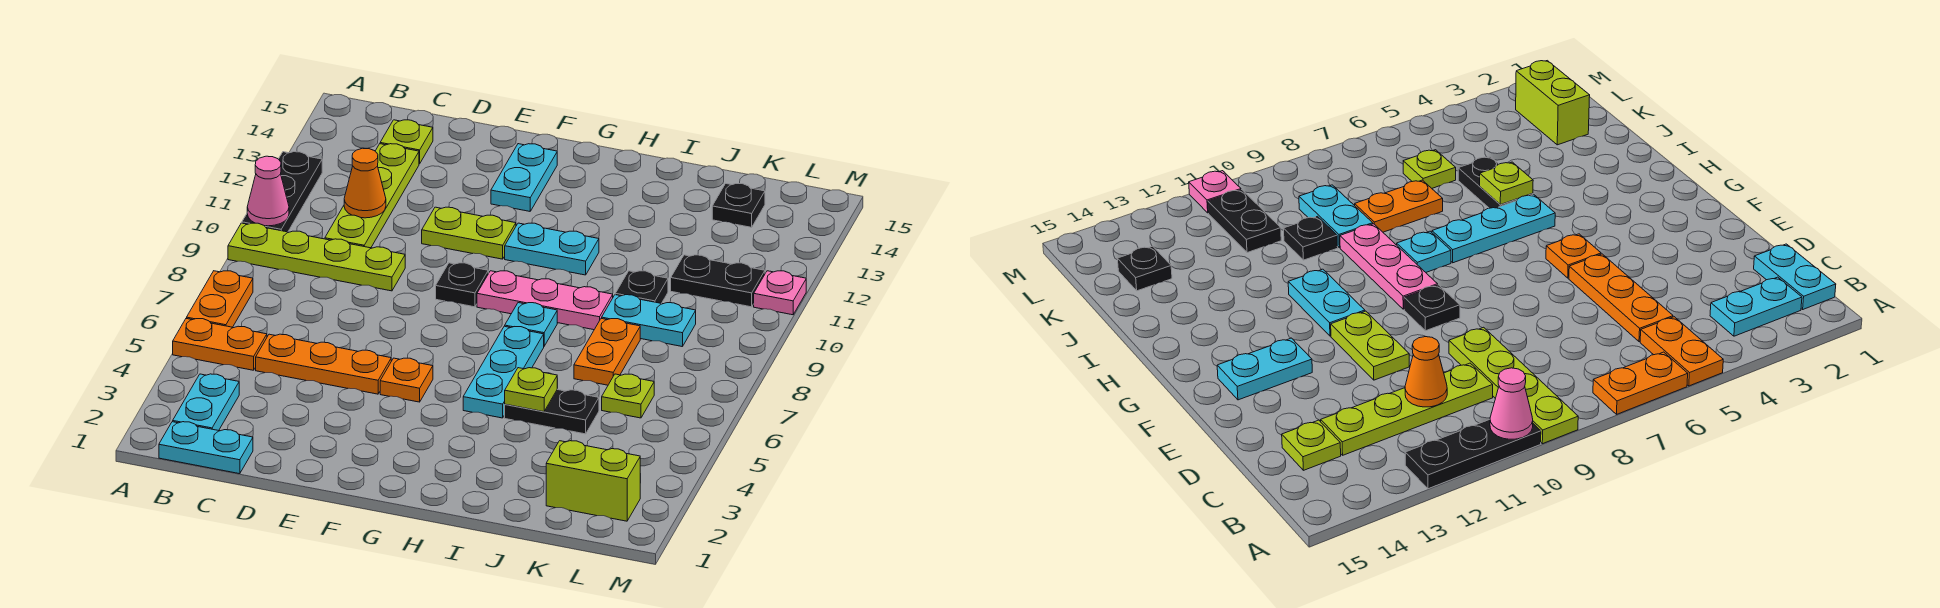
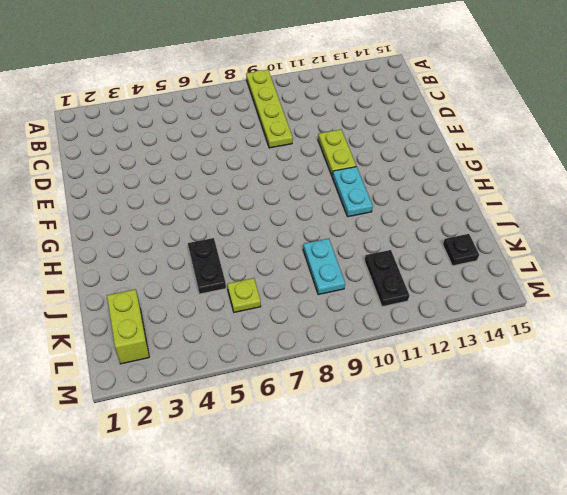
none -> orange 1x2 plate [173,318,267,370]
none -> orange 1x2 plate [187,271,253,327]
none -> black 1x3 plate [242,152,322,232]

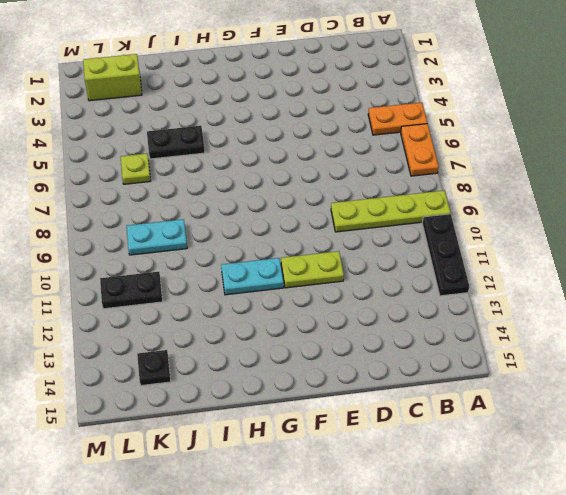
none -> cyan 1x2 plate [159,422,253,474]
none -> cyan 1x2 plate [173,374,239,431]
none -> orange 1x3 plate [256,334,391,394]

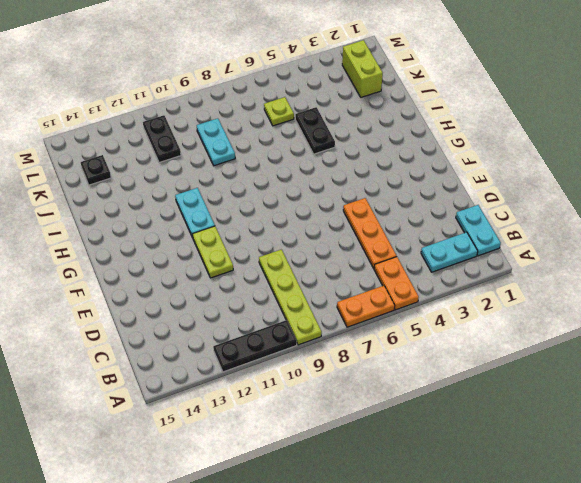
none -> lime 1x4 plate [325,144,419,248]
none -> lime 1x1 plate [380,120,433,164]
none -> orange 1x1 plate [380,358,433,402]

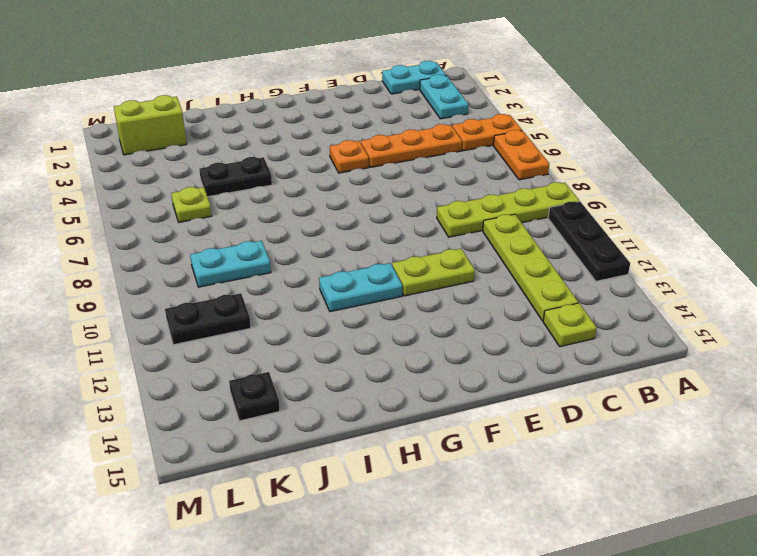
none -> black 1x1 plate [436,263,488,307]
none -> cyan 1x2 plate [491,144,557,211]
none -> pink 1x3 plate [477,271,613,330]

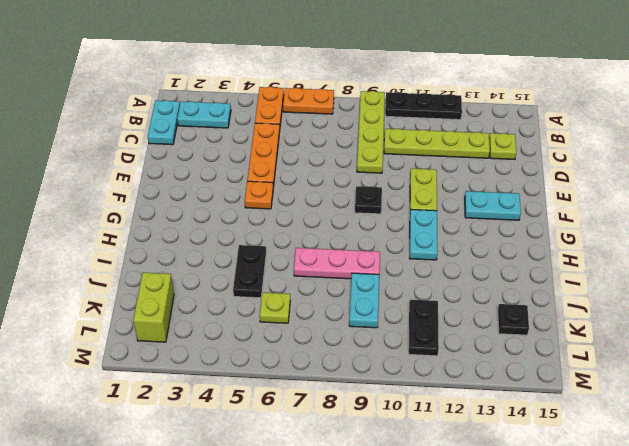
pink 1x3 plate [294,248,380,279] -> pink 1x3 plate turned to [477,271,613,330]
none -> cyan 1x3 plate [463,326,544,418]
none -> cyan 1x1 plate [505,303,557,346]
none -> orange 1x2 plate [574,318,640,385]

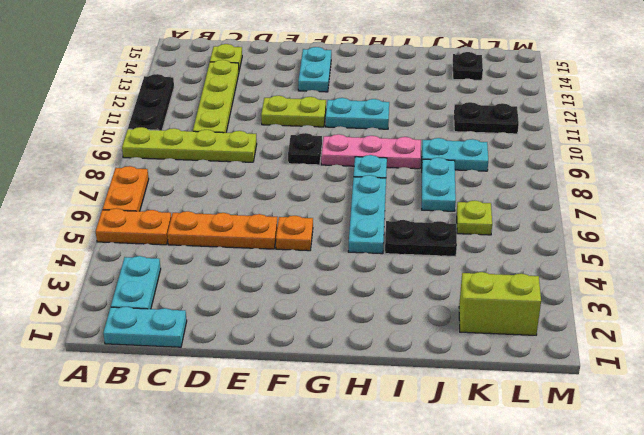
cyan 1x2 plate [422,158,456,211] -> orange 1x2 plate [574,318,640,385]
none -> black 1x1 plate [615,271,668,303]
none -> pink 1x1 plate [754,271,806,315]
none -> pink 1x1 cone [247,156,289,226]

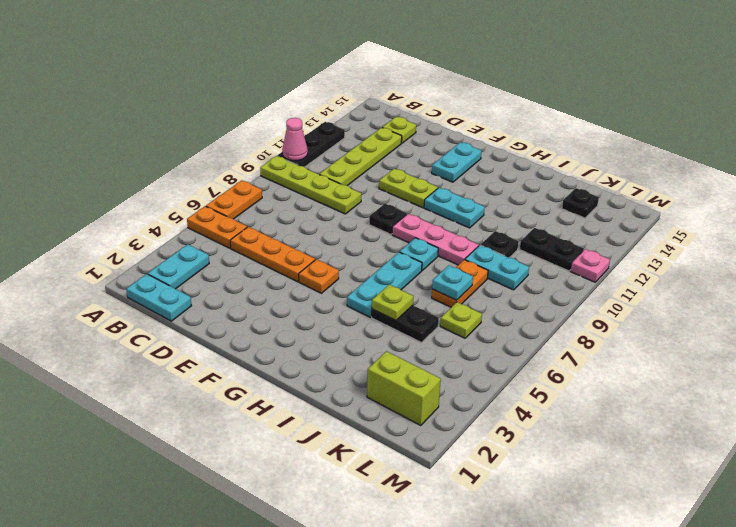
cyan 1x1 plate [432,265,473,300] -> none
none -> orange 1x1 cone [344,148,386,218]

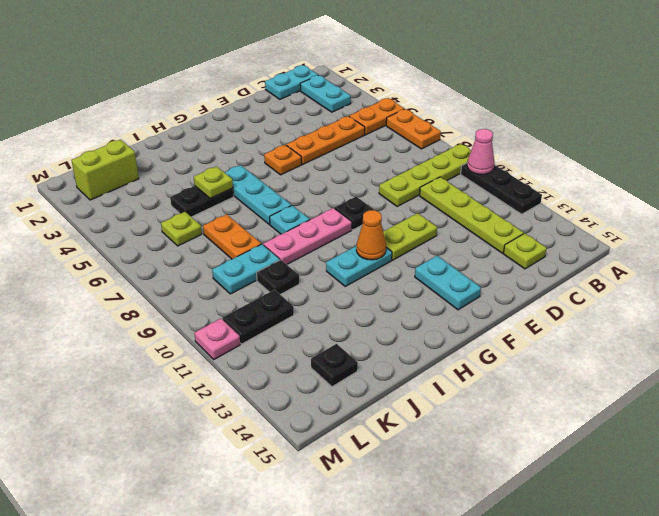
orange 1x1 cone [356,210,386,260] -> orange 1x1 cone moved to [344,148,386,218]

